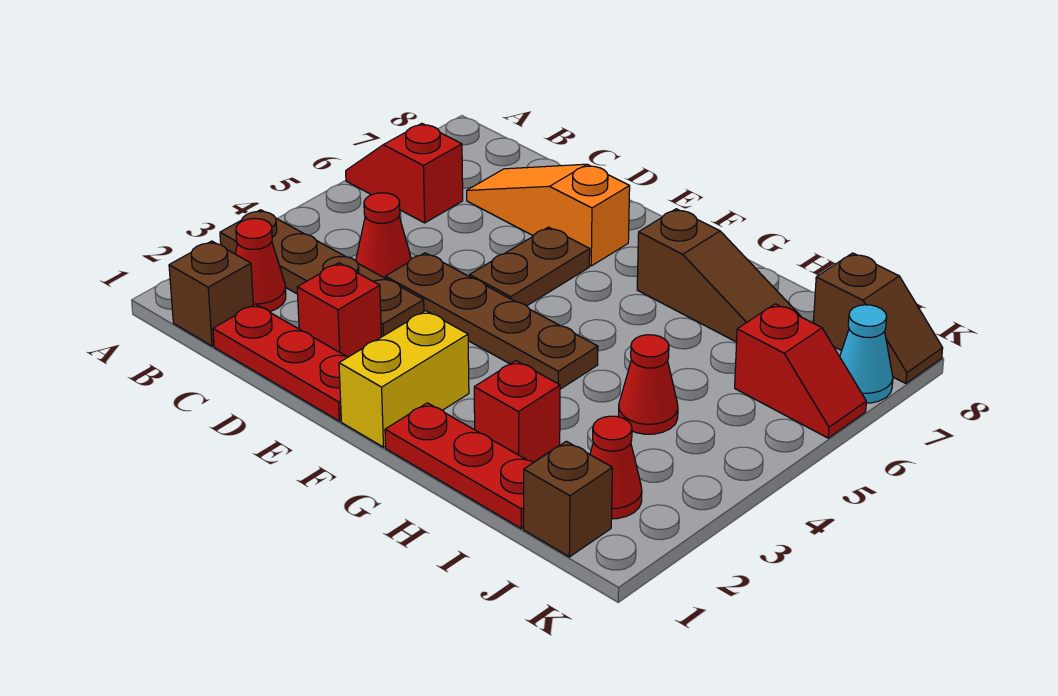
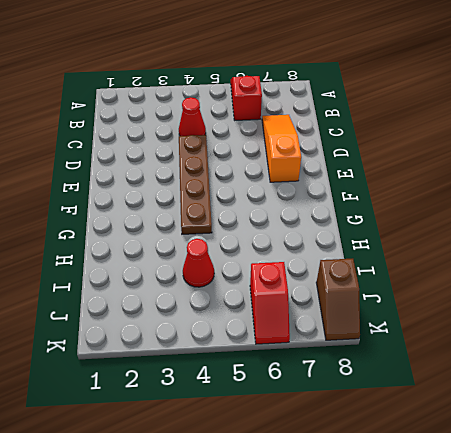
none -> brown 1x4 plate [220,210,424,337]
none -> brown 1x1 brick [169,241,253,346]
none -> red 1x1 cone [235,218,286,312]

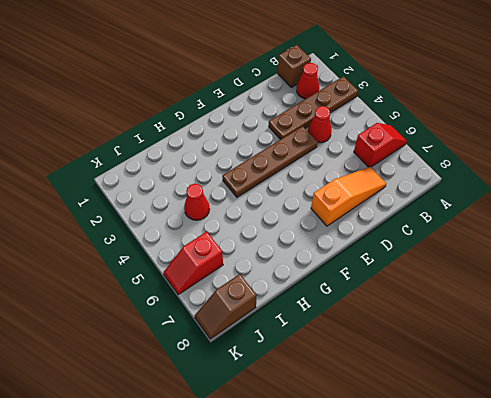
none -> red 1x3 plate [213,304,348,421]
none -> red 1x1 brick [297,263,381,357]
none -> brown 1x2 plate [470,227,590,306]

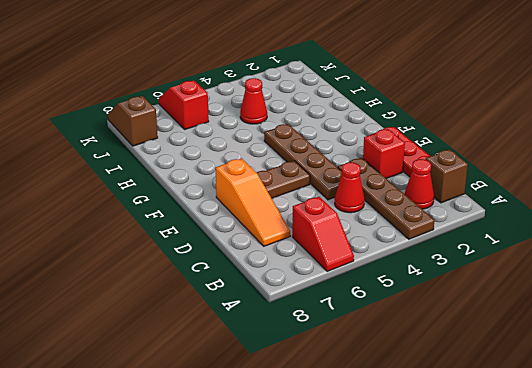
none -> yellow 1x2 brick [339,311,469,447]
none -> red 1x3 plate [385,403,533,529]
none -> brown 1x3 slope [637,209,801,342]

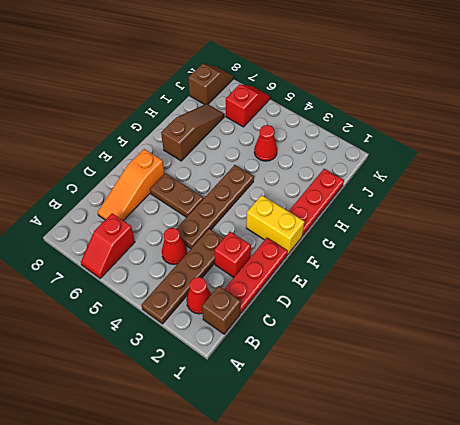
none -> red 1x1 brick [474,361,560,462]
none -> brown 1x1 brick [524,441,612,557]
none -> red 1x1 cone [590,416,642,519]

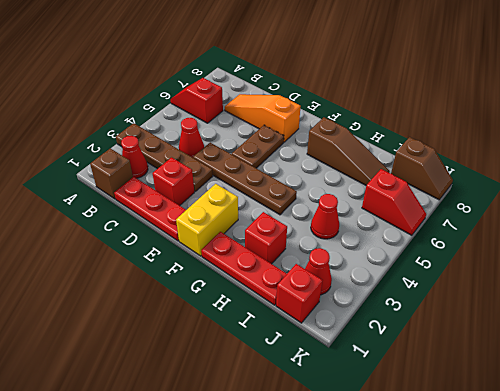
red 1x1 brick [276,264,322,323] -> brown 1x1 brick [524,441,612,557]
none -> cyan 1x1 cone [840,305,893,403]

